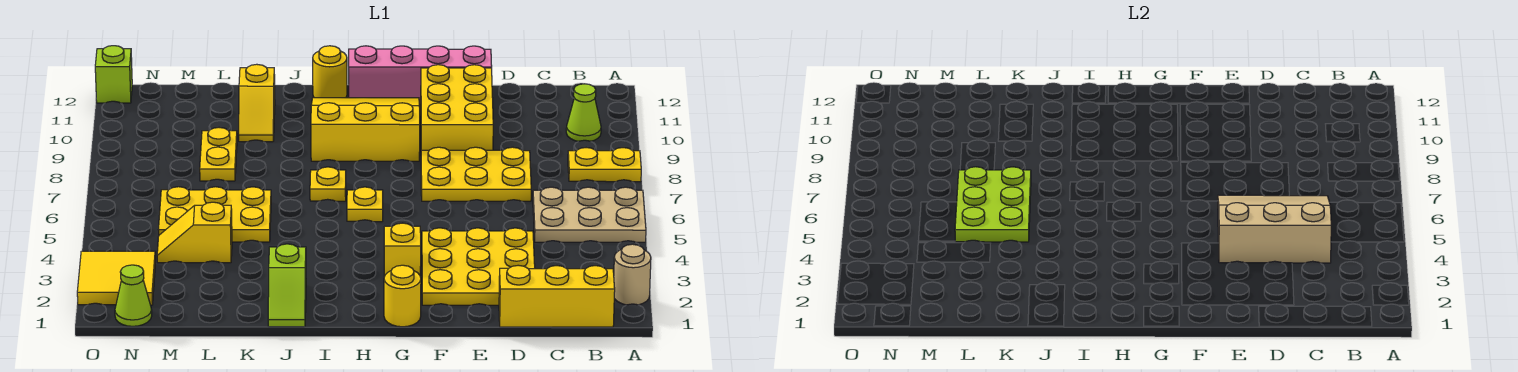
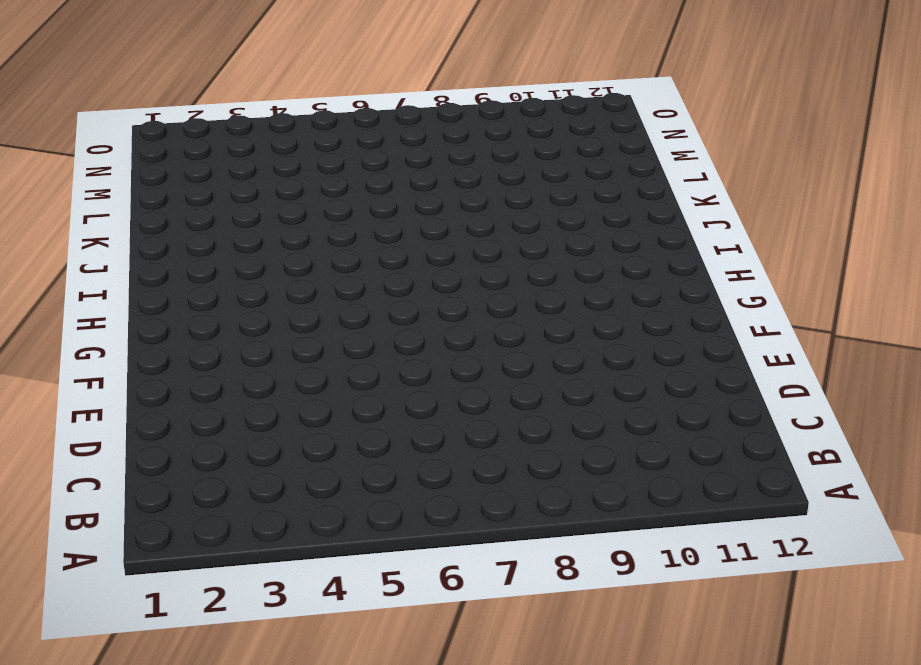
none -> tan 1x1 round brick [614,244,651,305]
none -> tan 2x3 plate [533,187,646,242]
none -> yellow 1x2 plate [568,148,641,182]

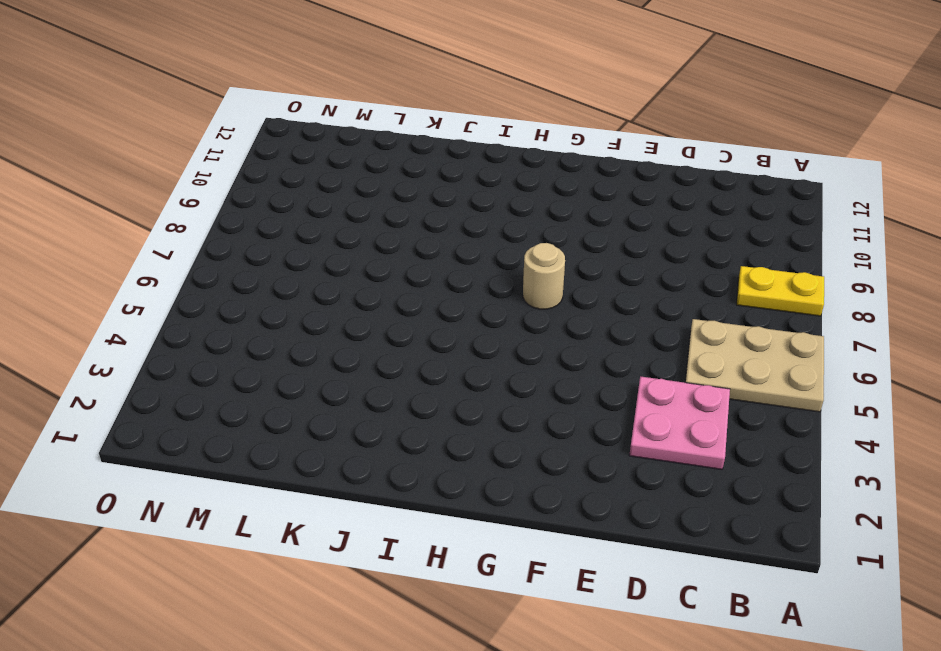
pink 2x2 plate [629,376,730,470] -> yellow 3x3 plate [422,228,535,305]
tan 1x1 round brick [523,243,565,309] -> tan 1x1 round brick moved to [614,244,651,305]
none -> yellow 1x3 brick [499,265,615,327]
none -> lime 1x1 cone [566,84,601,141]
none -> yellow 2x3 plate [421,147,531,201]

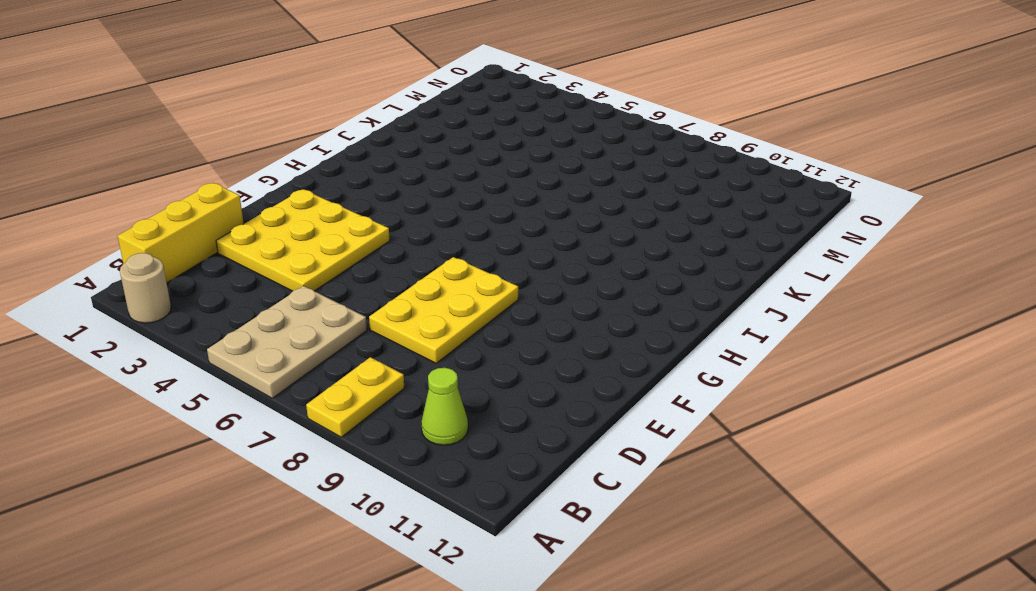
none -> yellow 2x3 brick [421,65,493,150]
none -> pink 1x4 brick [349,46,492,104]
none -> yellow 1x1 round brick [384,265,421,327]

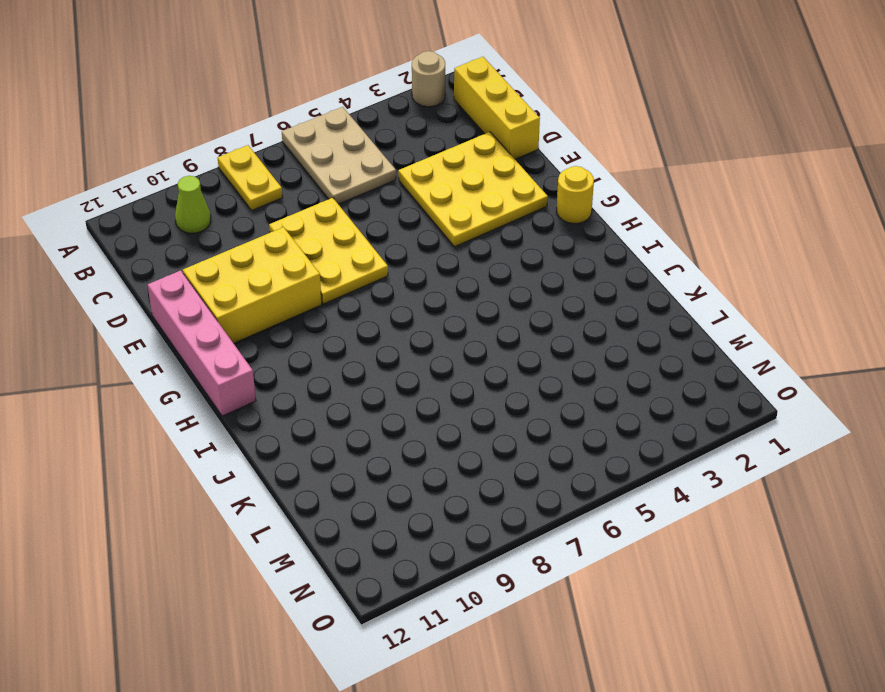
none -> yellow 1x1 brick [384,223,421,277]
none -> yellow 3x3 slope [311,98,420,161]
none -> yellow 1x1 plate [347,187,383,222]

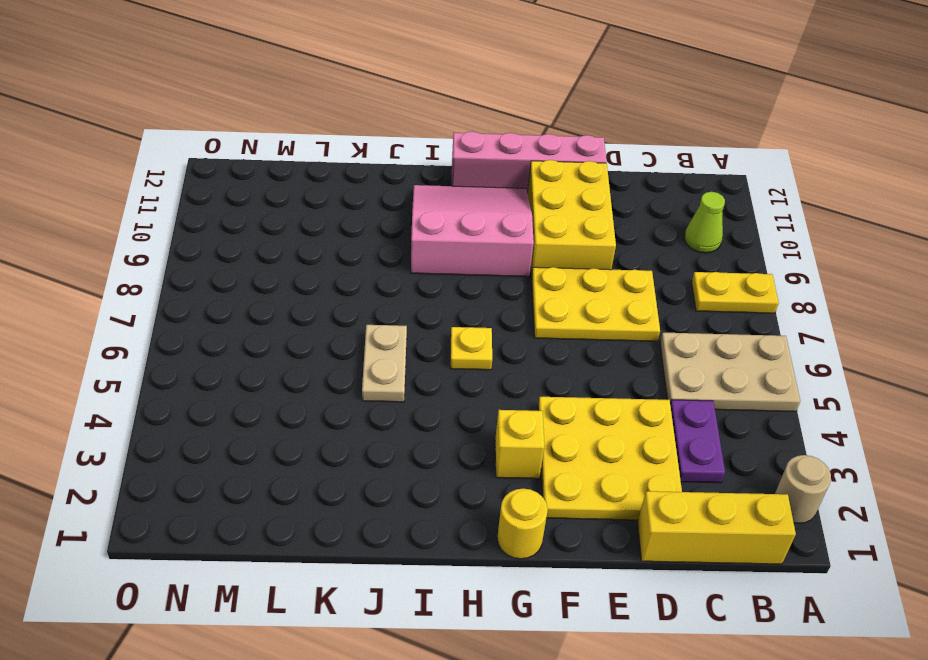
purple 1x2 plate [670,400,725,483] -> none
pink 3x3 slope [411,185,534,277] -> yellow 3x3 slope [311,98,420,161]
tan 1x2 plate [362,325,407,402] -> none
none -> yellow 1x1 plate [310,167,346,201]
none -> yellow 1x1 round brick [313,46,347,98]
none -> lime 1x2 slope [268,244,306,327]

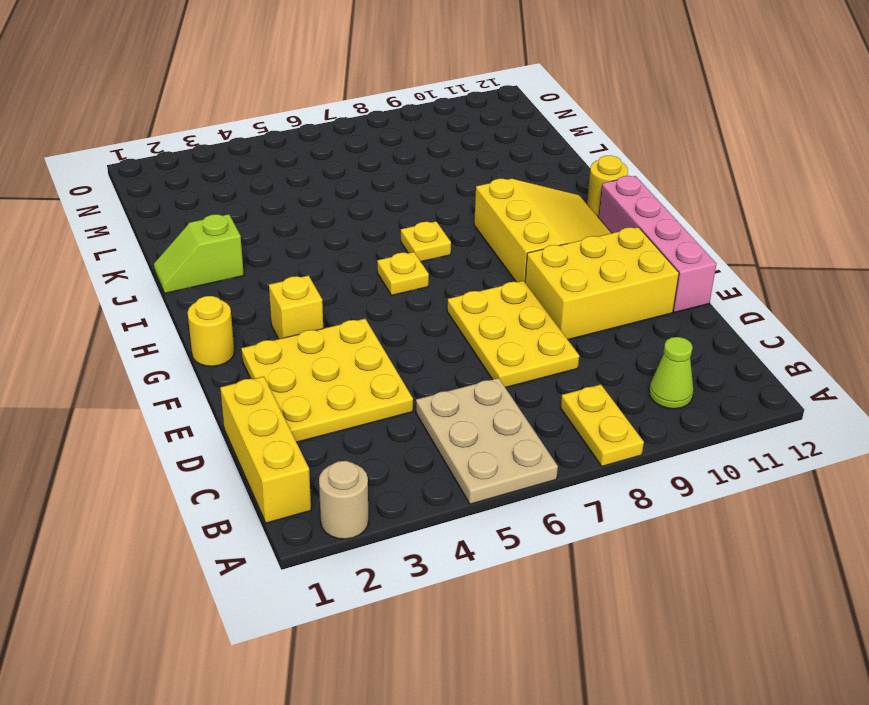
none -> yellow 2x3 plate [159,187,271,242]
none -> yellow 1x2 slope [239,64,275,142]
none -> yellow 1x2 slope [157,202,232,263]

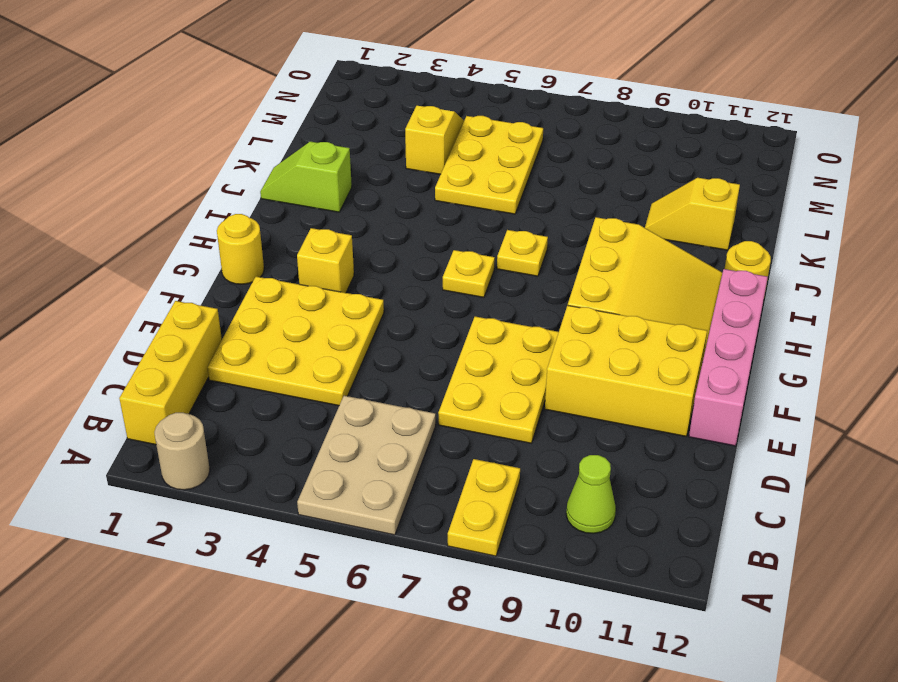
none -> yellow 1x2 plate [200,128,237,181]
none -> lime 1x1 cone [115,265,152,326]
none -> yellow 2x2 tile [77,251,155,305]

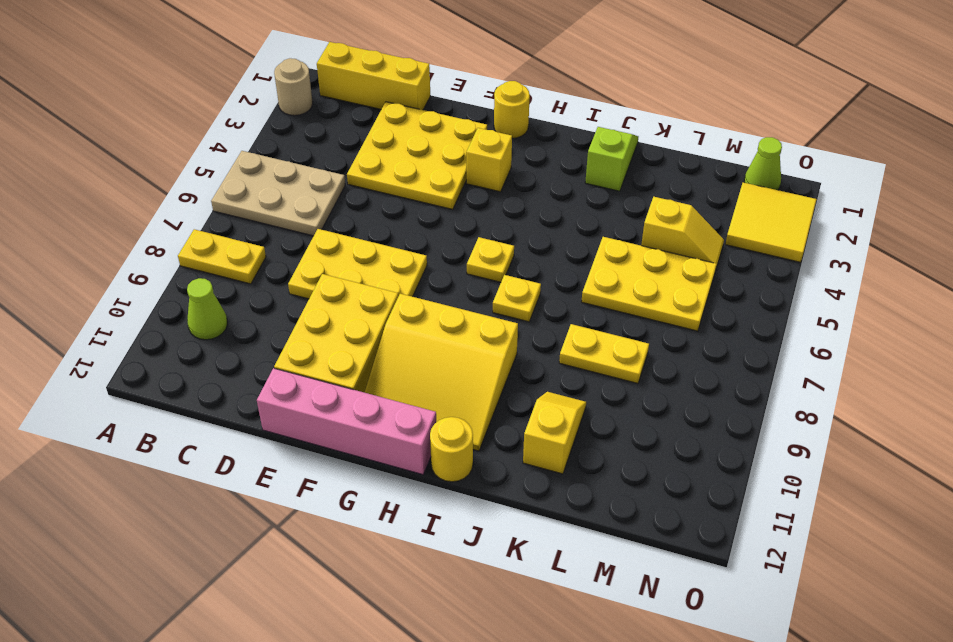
yellow 1x2 plate [559,324,649,384] -> yellow 1x2 plate turned to [200,128,237,181]
none -> lime 1x1 brick [95,46,132,103]
none -> tan 3x3 slope [1218,195,1331,263]
none -> lime 2x3 plate [955,167,1031,242]

